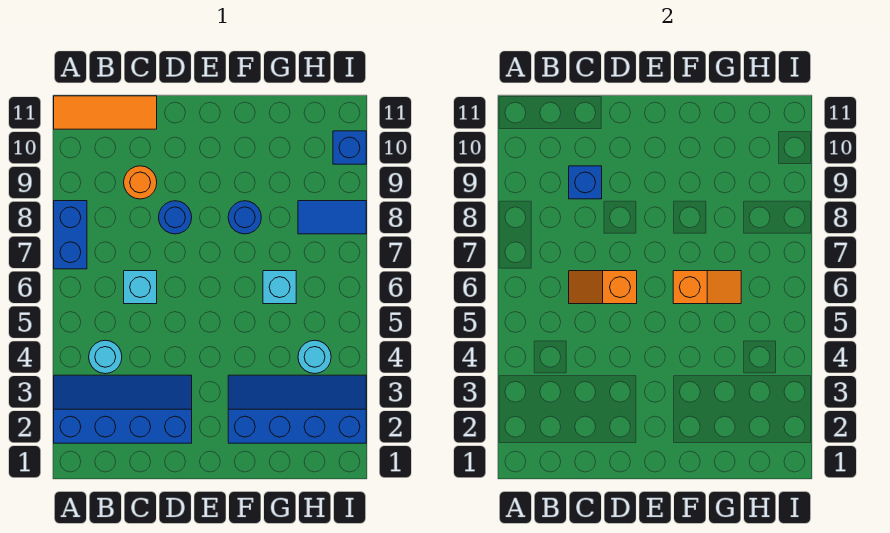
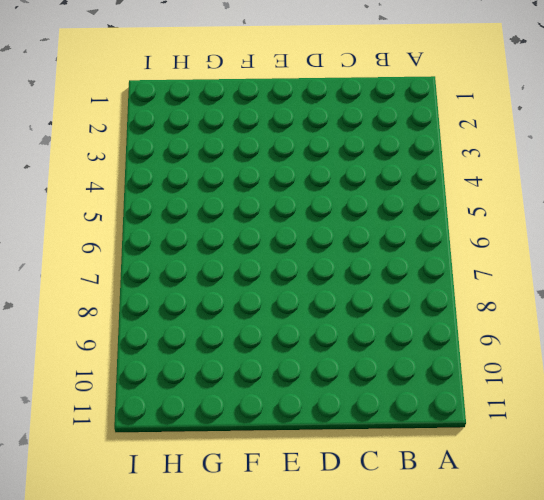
none -> blue 2x4 slope [54,375,192,443]
none -> blue 1x2 brick [54,201,87,269]
none -> orange 1x3 tile [54,96,157,129]

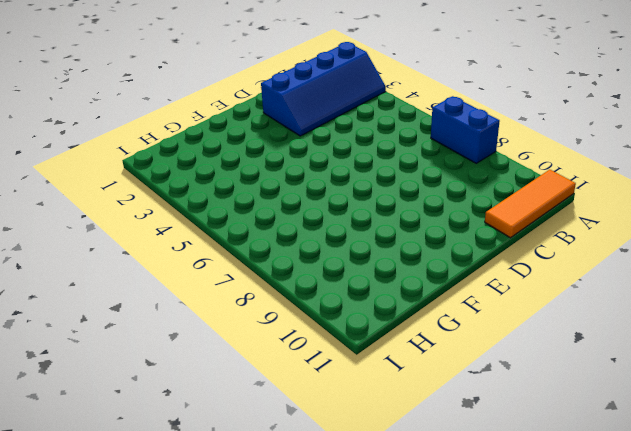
none -> cyan 1x1 round brick [89,340,122,374]
none -> cyan 1x1 brick [124,271,157,304]
none -> orange 1x1 round brick [124,166,157,199]

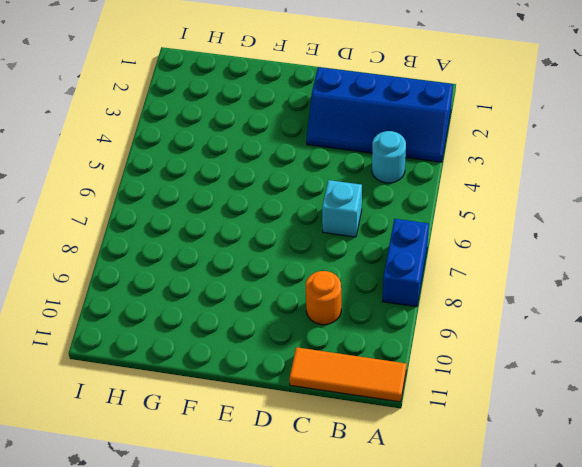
none -> blue 1x1 round brick [159,201,192,234]
none -> blue 2x4 slope [228,375,366,443]
none -> blue 1x1 round brick [228,201,261,234]

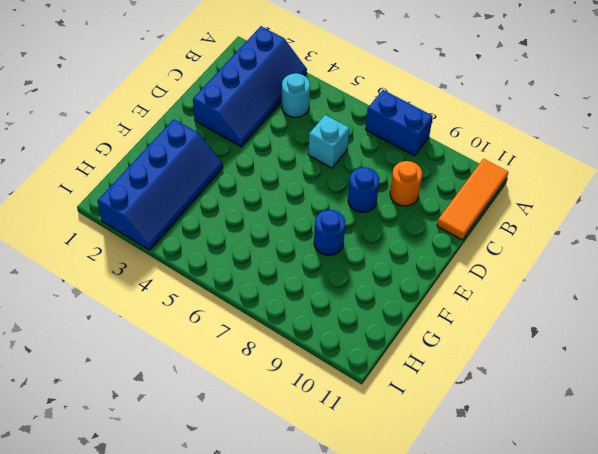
none -> cyan 1x1 brick [263,271,296,304]
none -> cyan 1x1 round brick [298,340,331,374]
none -> blue 1x2 tile [298,201,366,234]

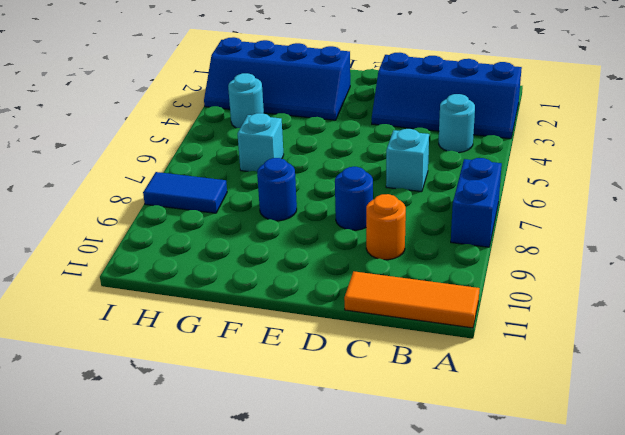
none -> blue 1x1 brick [333,131,366,164]
none -> orange 1x2 slope [569,271,637,304]
none -> blue 1x1 brick [569,166,602,199]

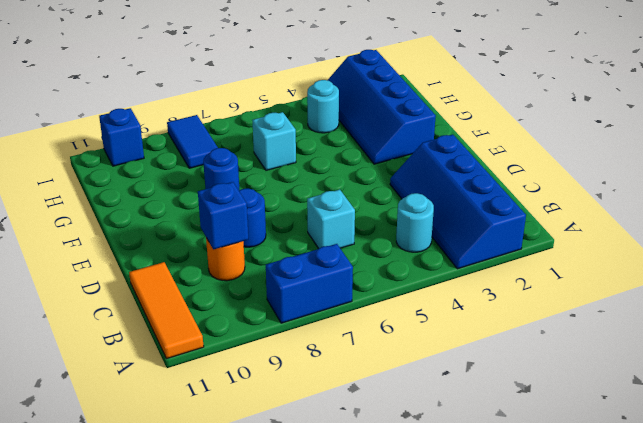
none -> orange 1x2 slope [569,271,637,304]
none -> orange 1x2 slope [673,271,741,304]

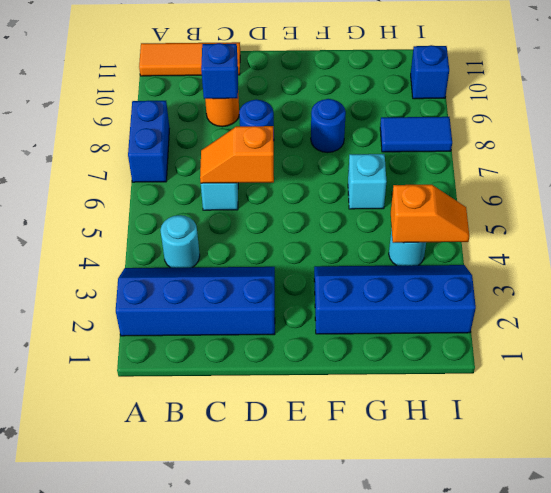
orange 1x2 slope [391,185,469,243] -> orange 1x2 slope moved to [673,271,741,304]

